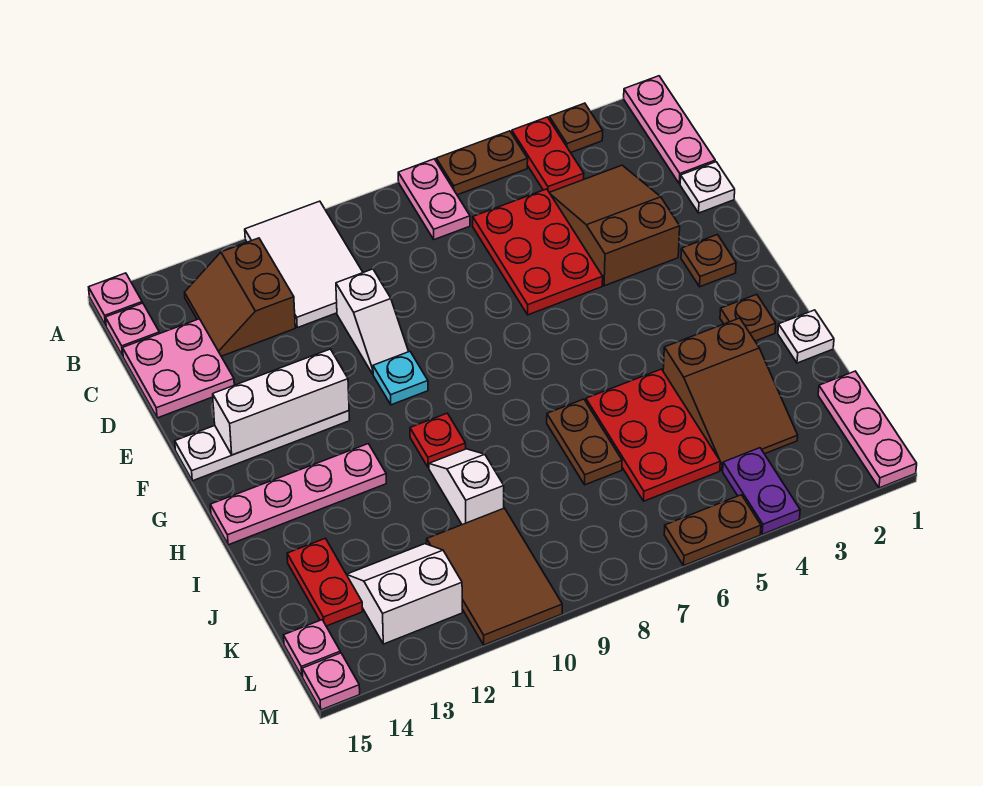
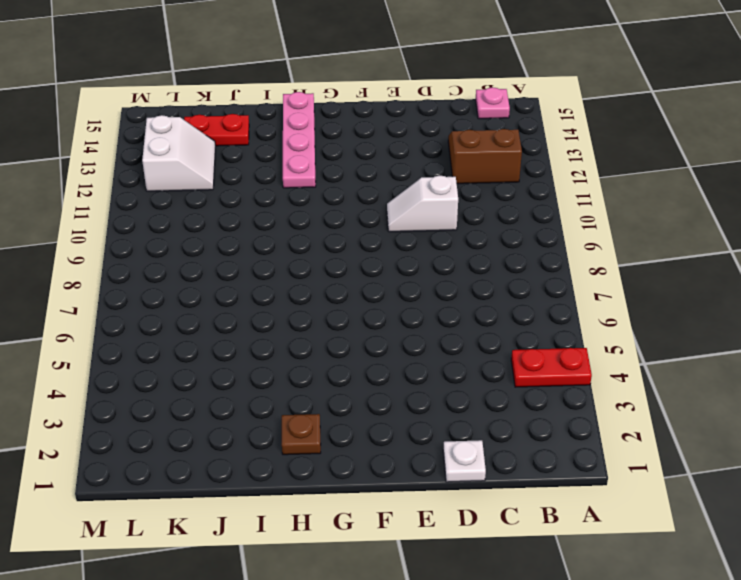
none -> pink 1x3 plate [624,76,715,184]
none -> brown 1x1 plate [549,103,603,153]
none -> brown 1x2 plate [436,131,528,195]
none -> pink 1x2 plate [398,159,470,240]

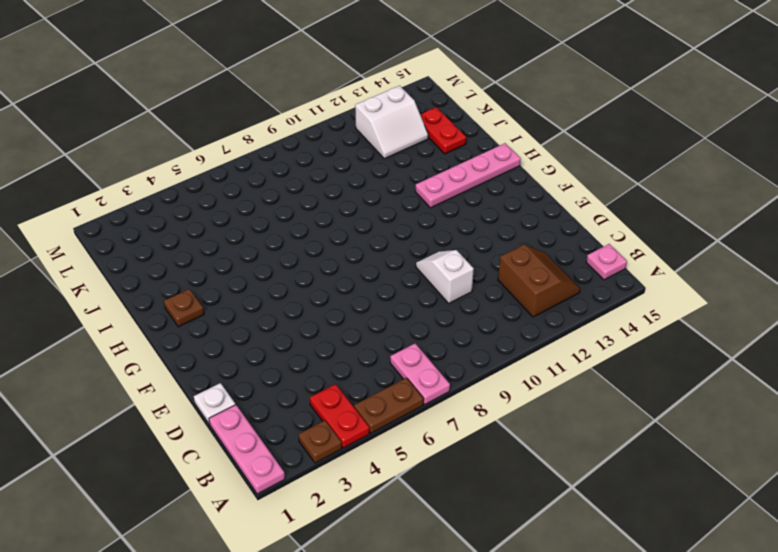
none -> white 2x3 tile [245,201,363,328]
none -> pink 1x1 plate [89,273,142,325]
none -> brown 2x3 slope [549,165,680,286]
none -> red 2x3 plate [473,189,603,315]

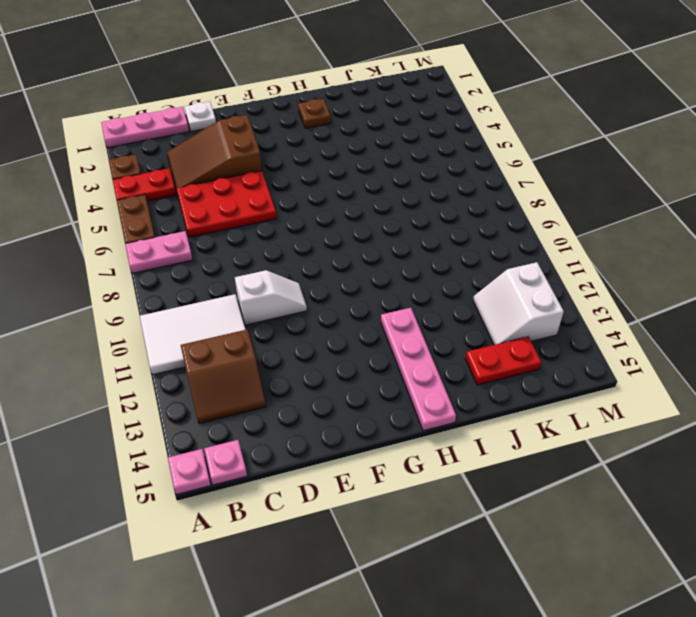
none -> pink 2x2 plate [123,319,234,418]
none -> brown 1x1 plate [681,235,736,287]
none -> cyan 1x1 plate [373,351,428,405]
none -> white 1x4 plate [175,411,350,481]

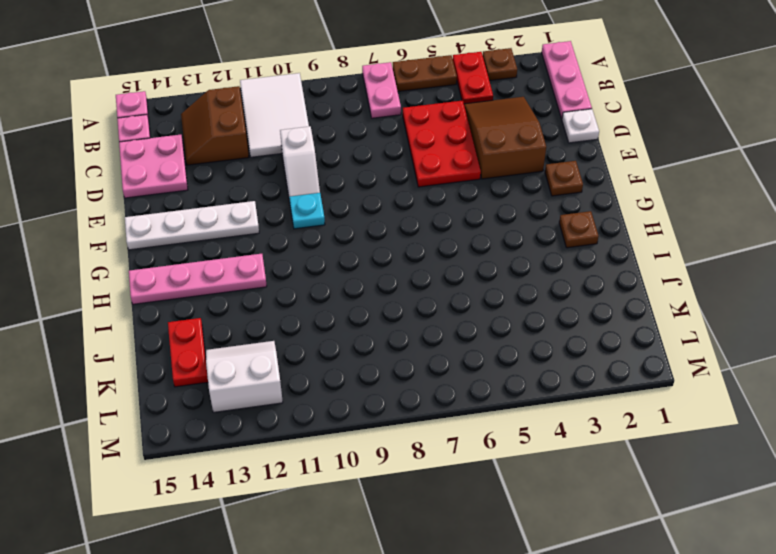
none -> red 1x1 plate [410,413,466,467]
none -> white 1x1 plate [778,310,834,363]
none -> brown 2x3 slope [663,318,798,470]
none -> red 2x3 plate [586,369,720,501]

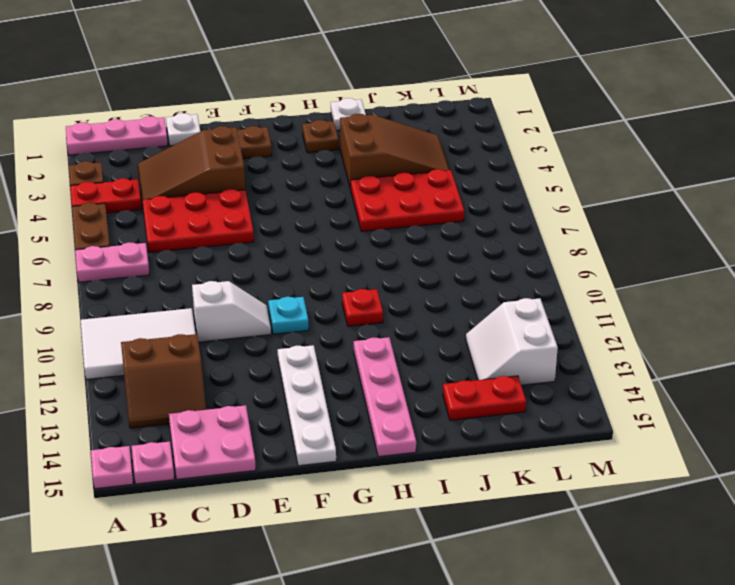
none -> brown 1x2 plate [547,399,622,485]
none -> white 1x2 slope [429,449,504,525]
none -> pink 1x3 plate [818,371,917,488]
none -> brown 2x3 tile [427,508,562,645]

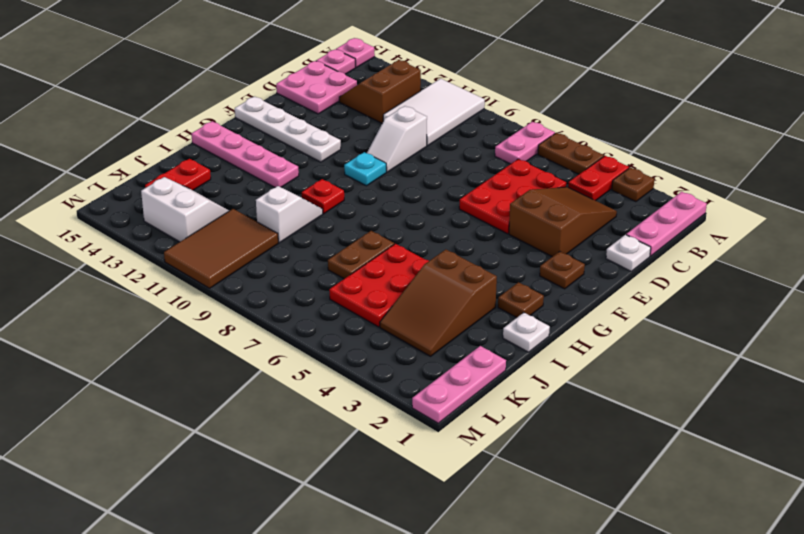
none -> purple 1x2 plate [723,448,800,534]
none -> pink 1x1 plate [284,620,340,676]
none -> brown 1x2 plate [664,495,761,565]
none -> pink 1x1 plate [302,653,360,710]

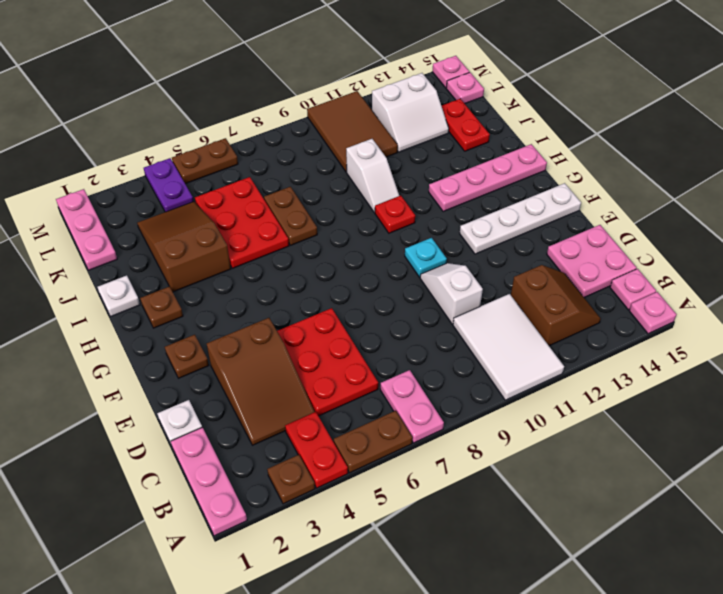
none -> white 1x3 brick [213,349,349,455]

